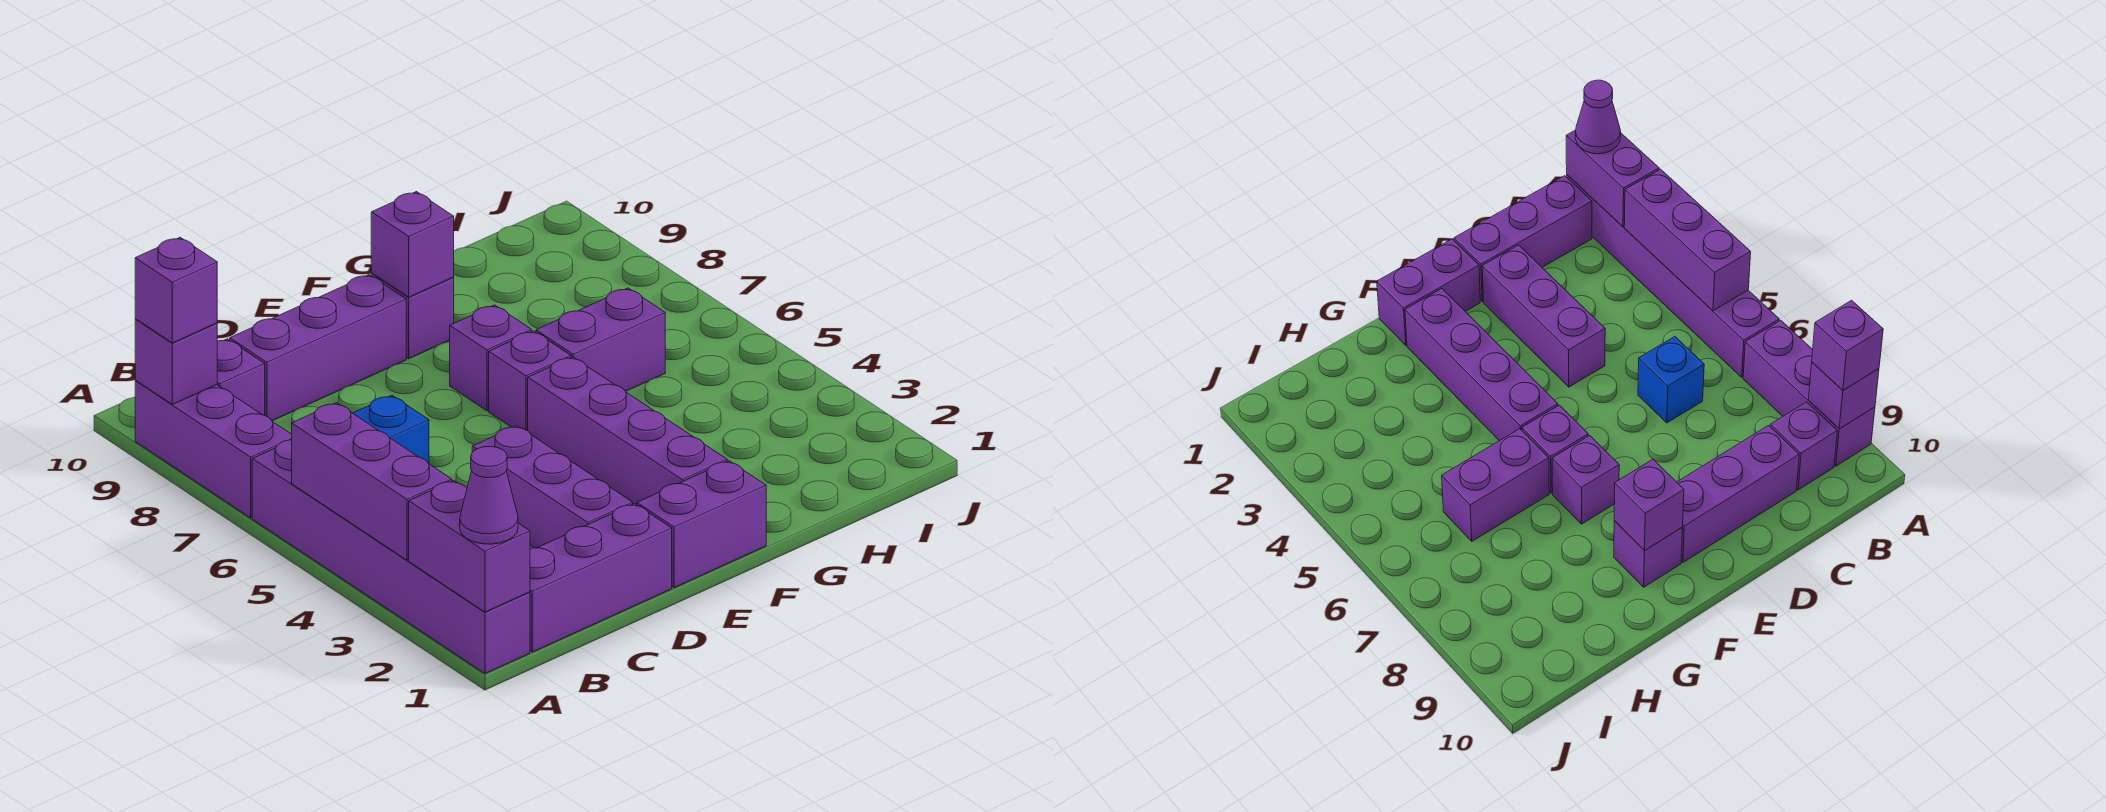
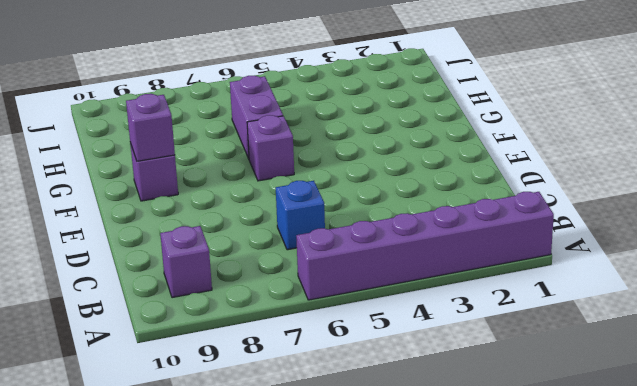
none -> purple 1x3 brick [135,381,292,518]
none -> purple 1x3 brick [530,504,672,652]
none -> purple 1x3 brick [230,275,406,421]

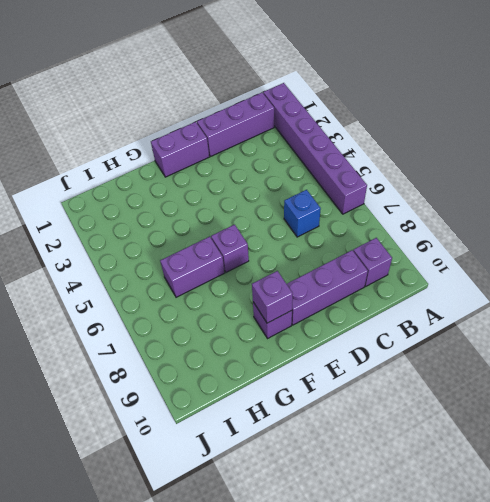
none -> purple 1x3 brick [135,381,292,518]
none -> purple 1x3 brick [472,426,633,548]
none -> purple 1x4 brick [528,357,727,505]

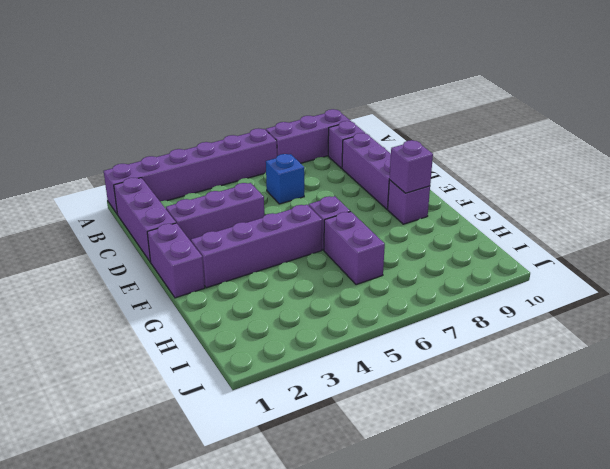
none -> purple 1x1 brick [450,305,532,411]
none -> purple 1x2 brick [409,480,530,612]
none -> purple 1x3 brick [292,403,452,560]

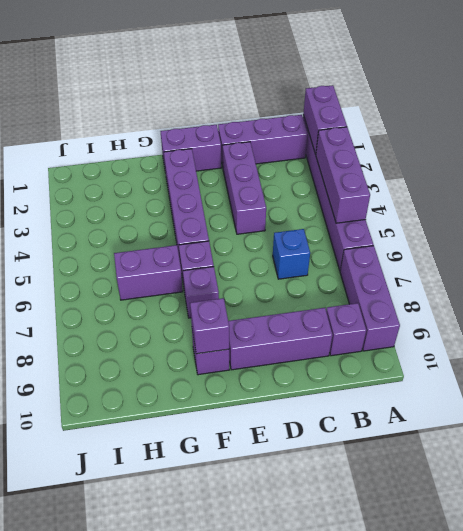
none -> purple 1x1 brick [135,319,217,405]
none -> purple 1x1 cone [460,447,518,544]
none -> purple 1x1 brick [135,237,217,343]

